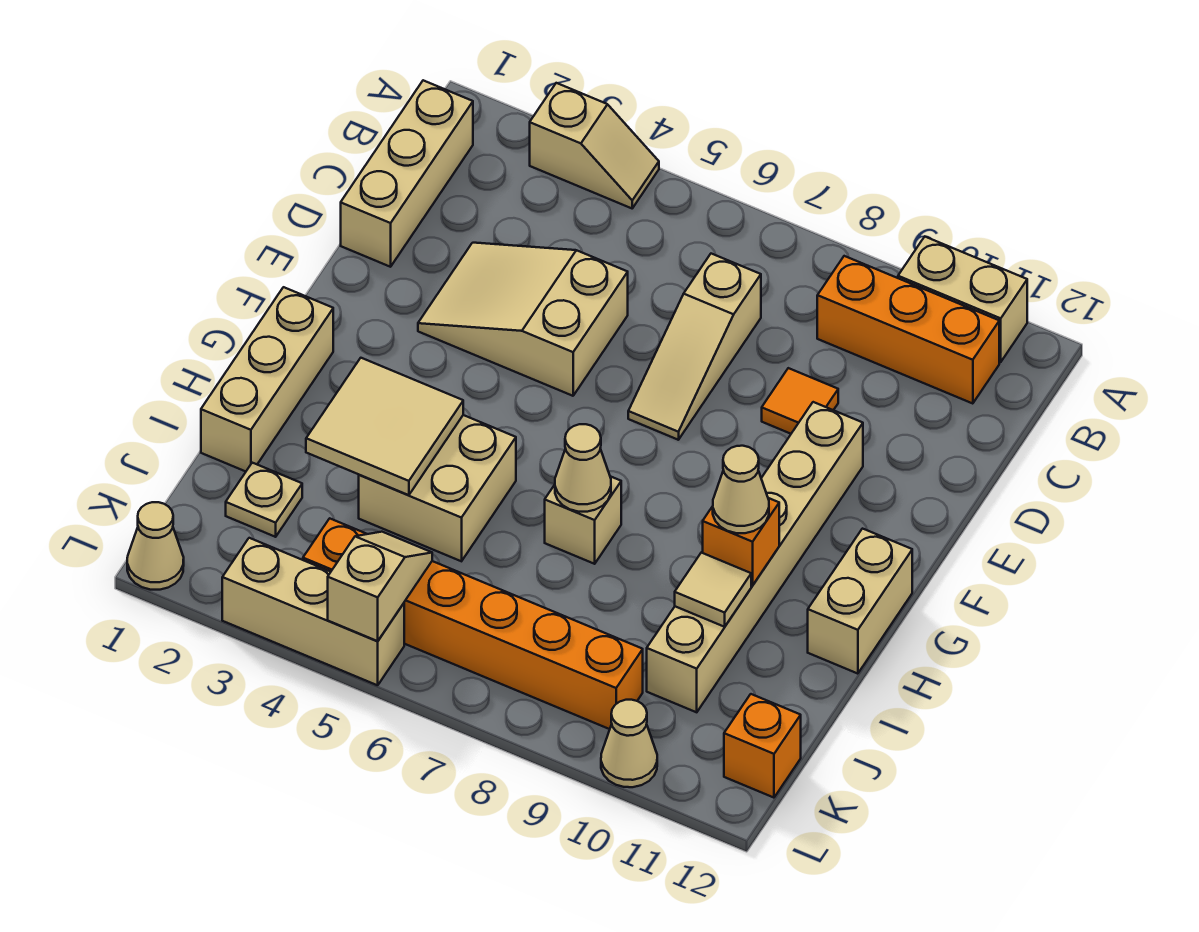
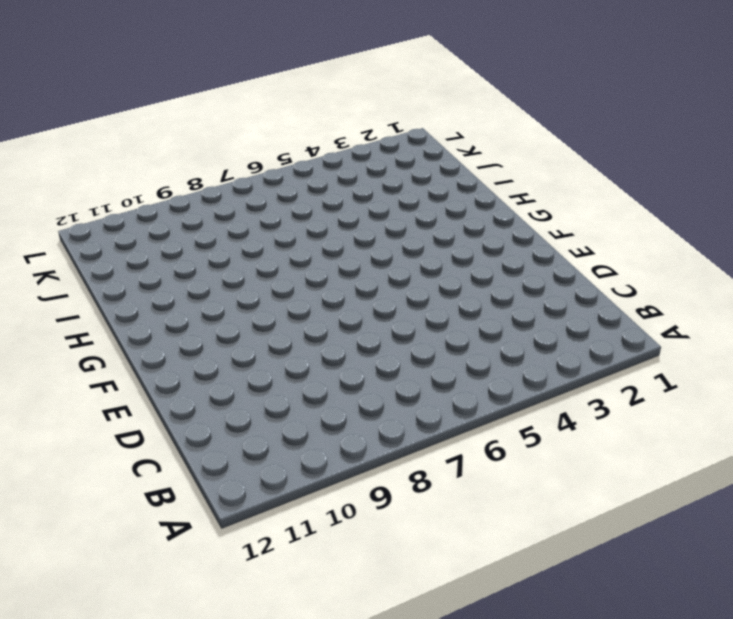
none -> tan 1x2 slope [530,83,659,208]
none -> tan 1x2 brick [898,237,1027,362]
none -> tan 1x3 brick [341,80,473,267]

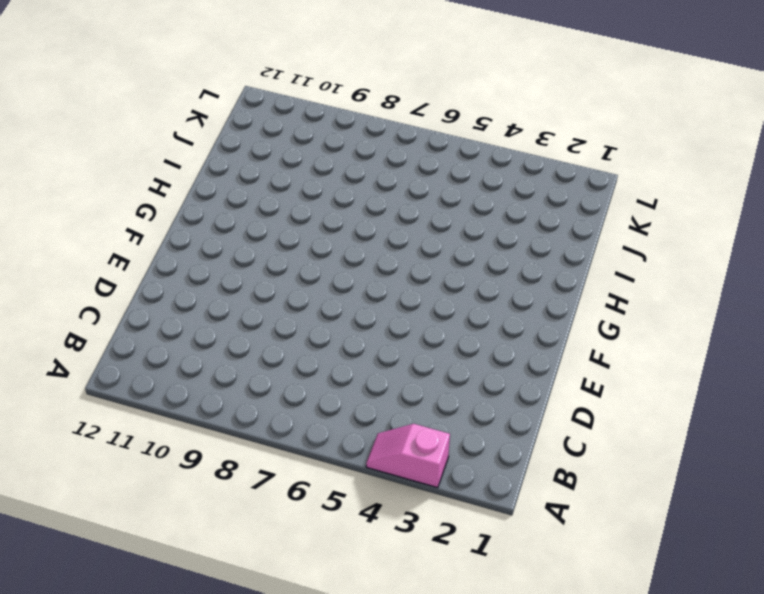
pink 1x2 slope [366,424,450,488] -> tan 1x2 slope [530,83,659,208]
none -> tan 1x2 brick [898,237,1027,362]
none -> tan 1x3 brick [341,80,473,267]
none -> orange 1x3 brick [817,256,999,404]

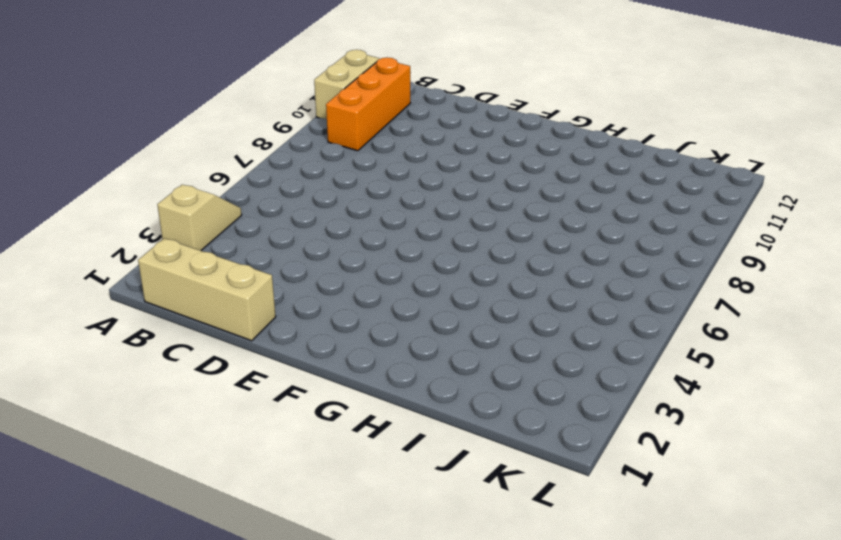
none -> tan 1x3 slope [628,254,761,440]
none -> tan 2x3 slope [418,243,628,396]
none -> orange 1x1 tile [762,368,838,434]

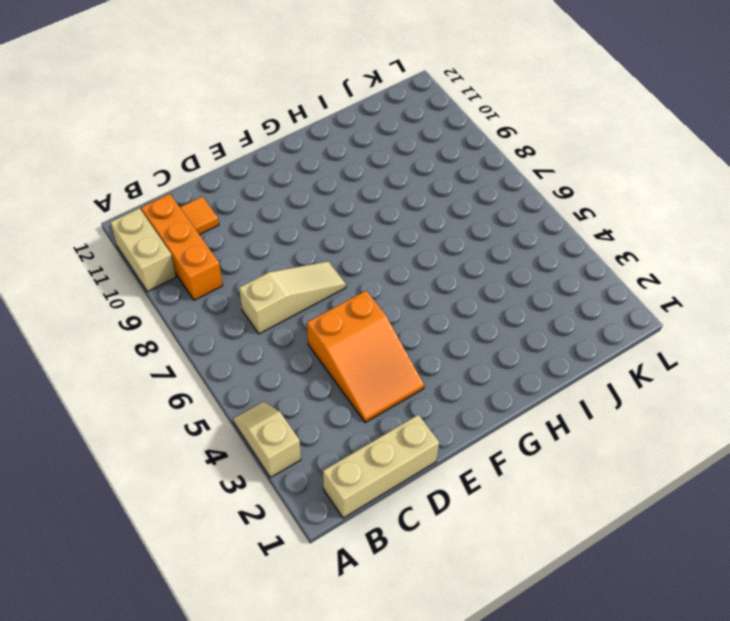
orange 1x1 tile [180,196,219,235] -> orange 1x1 tile moved to [762,368,838,434]
orange 2x3 slope [307,291,424,422] -> tan 2x3 slope [418,243,628,396]
none -> tan 1x6 brick [647,402,863,712]
none -> tan 1x3 brick [201,287,333,471]
none -> tan 1x2 brick [808,529,912,674]

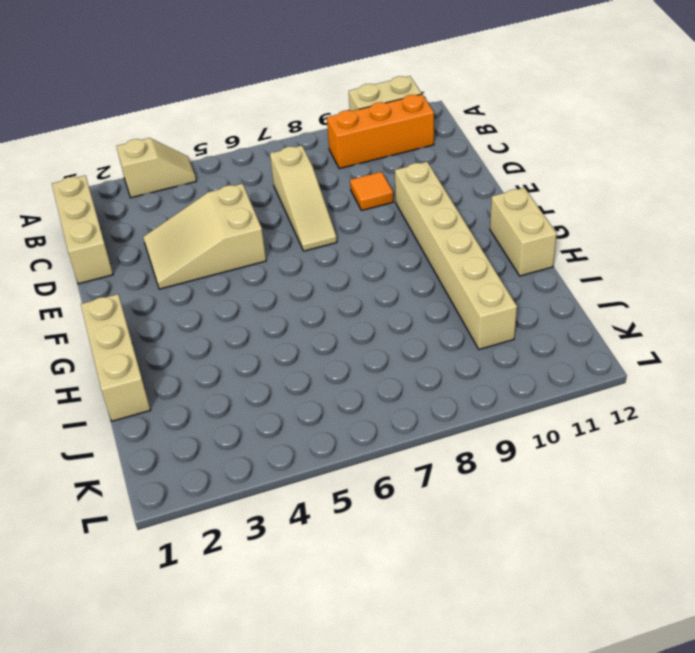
none -> tan 2x2 brick [359,415,516,561]
none -> tan 1x1 brick [545,476,621,564]
none -> tan 1x1 plate [226,463,302,537]

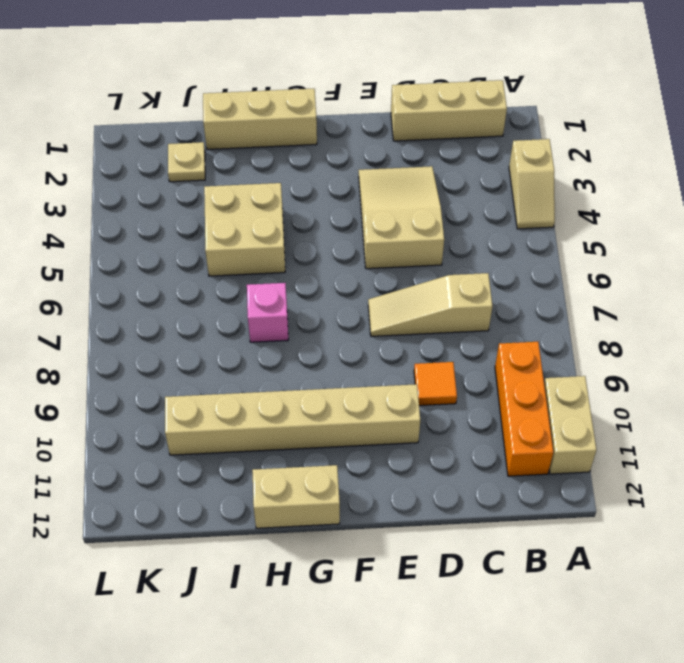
pink 1x1 brick [247,283,288,342] -> tan 1x1 brick [545,476,621,564]
none -> orange 1x6 brick [303,518,643,729]
none -> orange 1x1 brick [724,694,801,798]
none -> tan 1x1 cone [127,502,184,590]

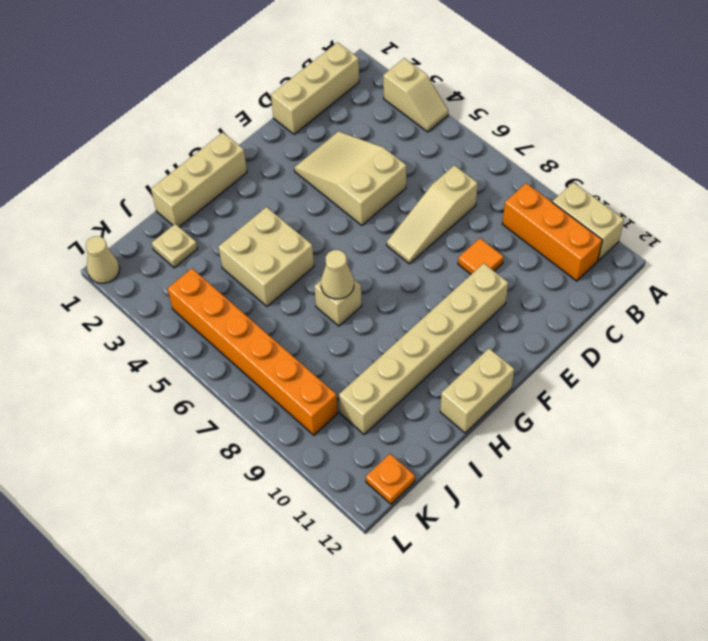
orange 1x1 plate [366,454,415,504] -> orange 1x1 brick [724,694,801,798]
none -> tan 1x3 brick [222,538,404,685]
none -> tan 1x1 cone [601,700,657,787]
none -> tan 2x2 tile [306,358,463,495]

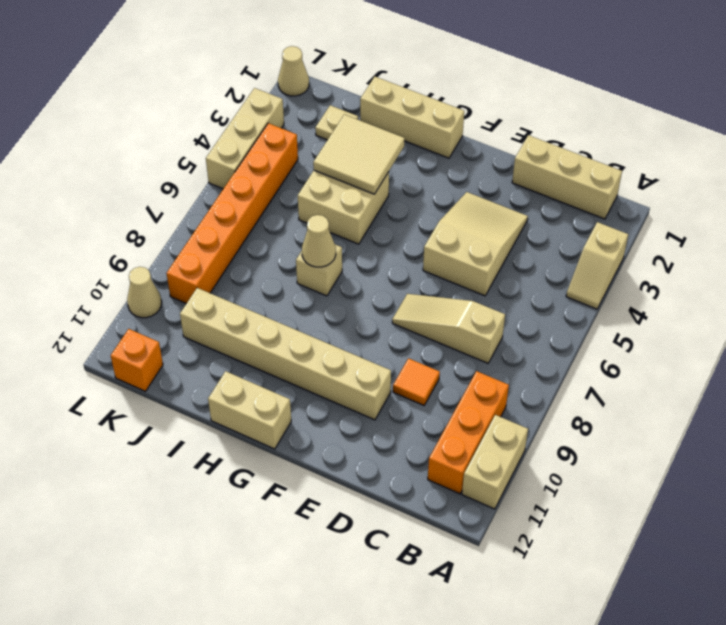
none -> orange 1x1 brick [703,498,779,585]
none -> tan 1x1 tile [675,553,751,627]
none -> tan 1x2 slope [328,532,432,641]

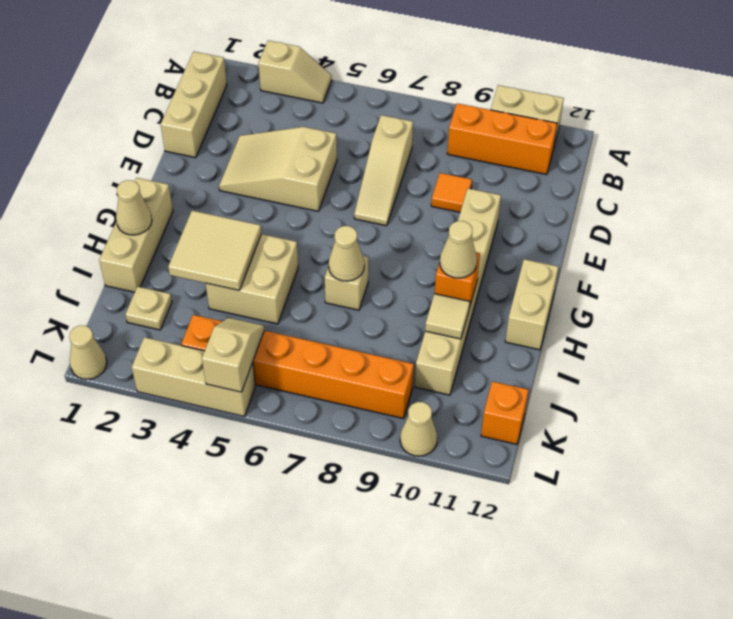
tan 1x1 cone [116,180,152,235] -> none

